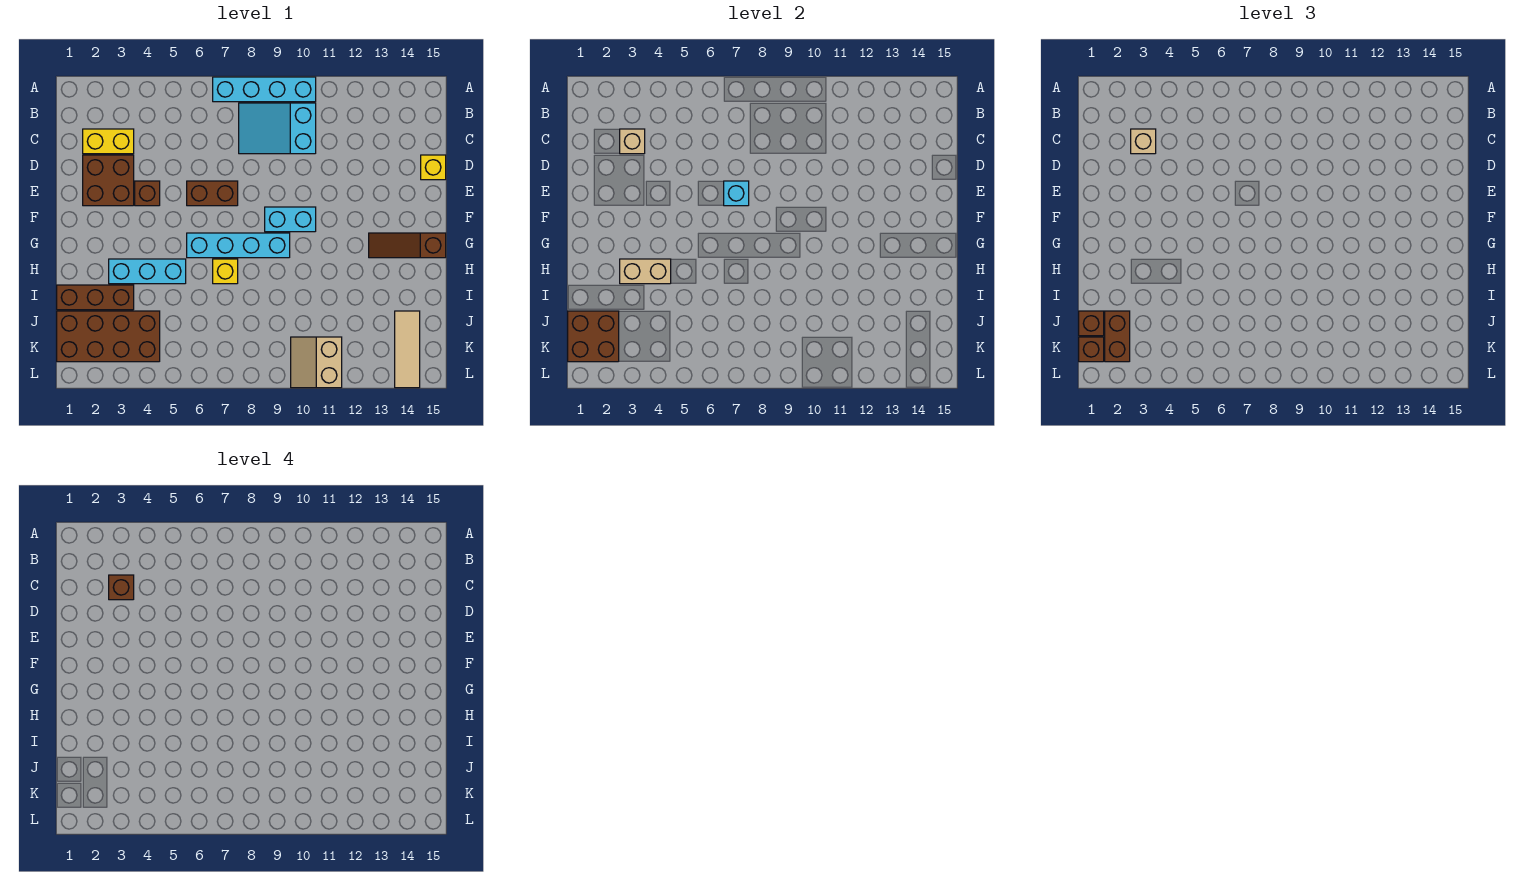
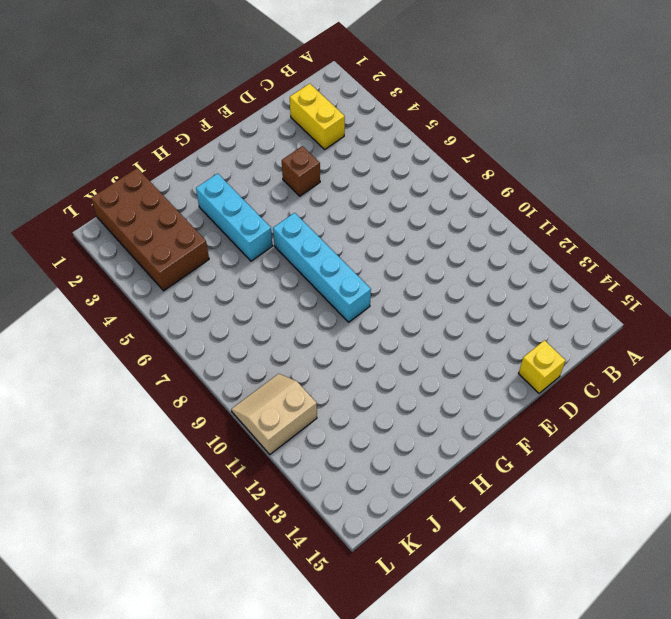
none -> cyan 1x4 brick [213,77,316,102]
none -> cyan 2x3 slope [239,103,316,154]
none -> brown 2x2 brick [83,155,134,206]

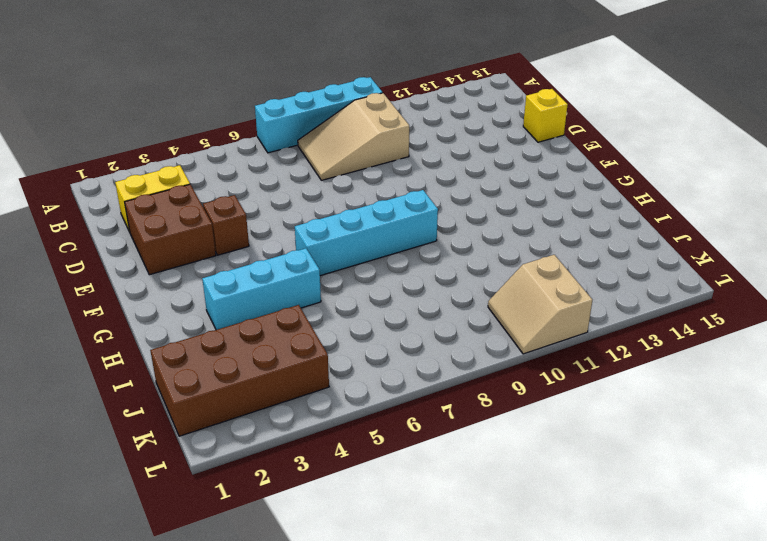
tan 2x3 slope [298,93,409,180] -> cyan 2x3 slope [239,103,316,154]
none -> brown 1x2 brick [187,181,238,206]
none -> cyan 1x2 brick [265,207,316,232]
none -> brown 1x3 slope [369,233,446,258]

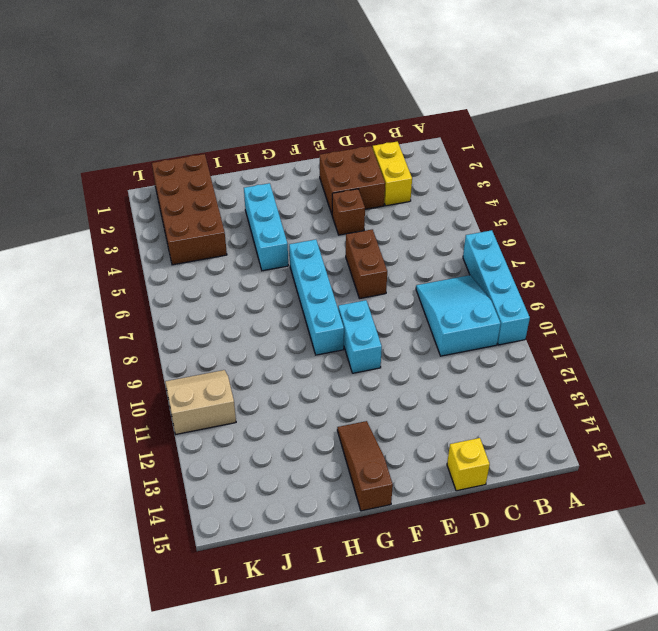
none -> yellow 1x1 brick [213,259,238,284]
none -> brown 1x3 brick [57,285,134,310]
none -> tan 1x3 tile [395,311,420,388]

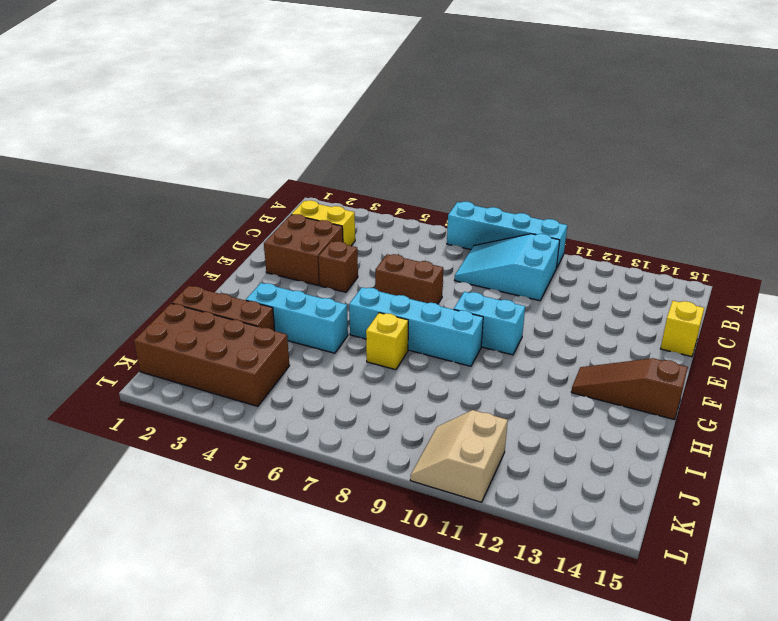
none -> tan 1x3 tile [395,311,420,388]
none -> tan 1x1 brick [620,129,645,154]
none -> cyan 1x1 brick [724,181,749,206]

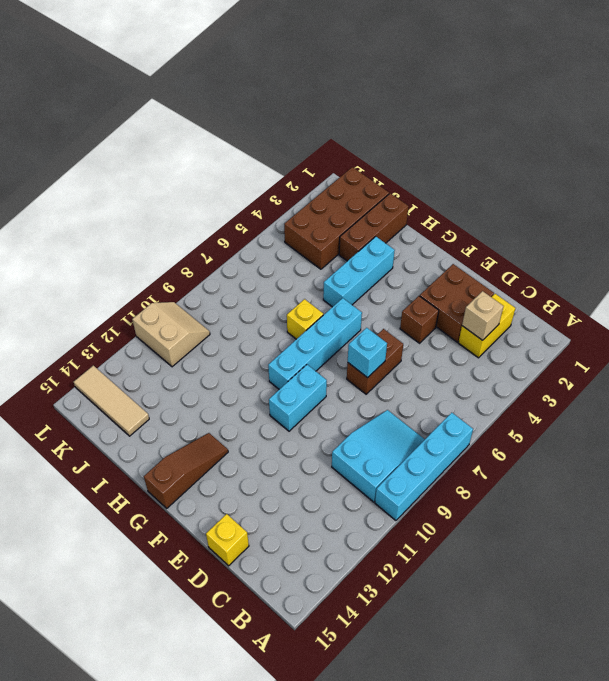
none -> tan 1x2 brick [620,259,671,284]
none -> brown 2x2 brick [568,311,619,362]
none -> tan 1x1 brick [1131,129,1156,154]

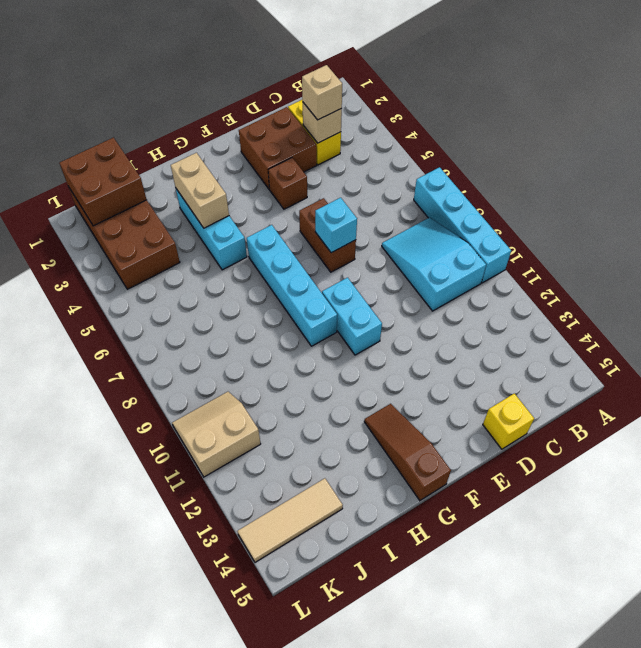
none -> yellow 1x1 brick [213,259,238,284]
none -> brown 1x3 brick [57,285,134,310]
none -> brown 1x1 brick [1079,311,1104,336]

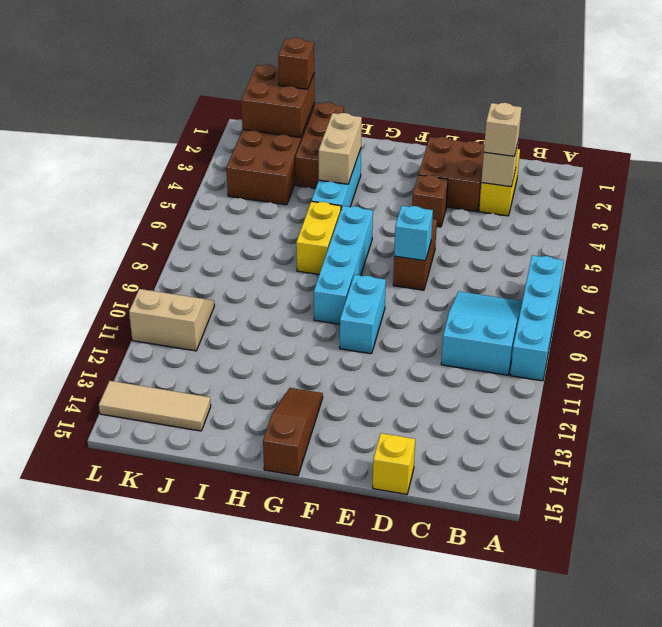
yellow 1x2 brick [296,201,341,274] -> yellow 1x1 brick [213,259,238,284]
none -> brown 1x2 brick [1105,311,1130,362]
none -> brown 1x1 brick [1079,337,1104,362]
none -> brown 1x1 brick [109,575,134,600]

